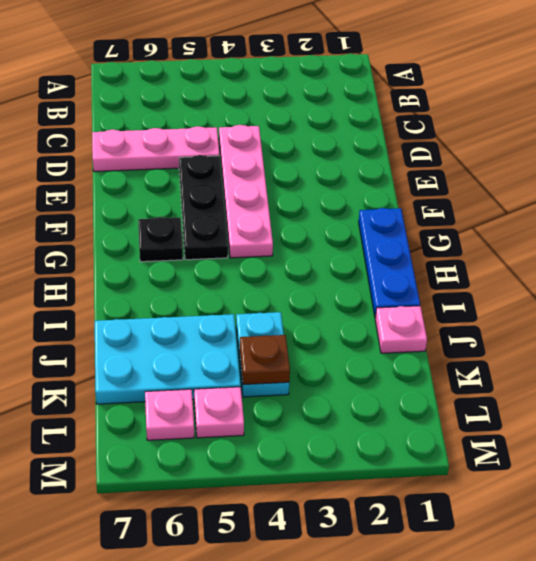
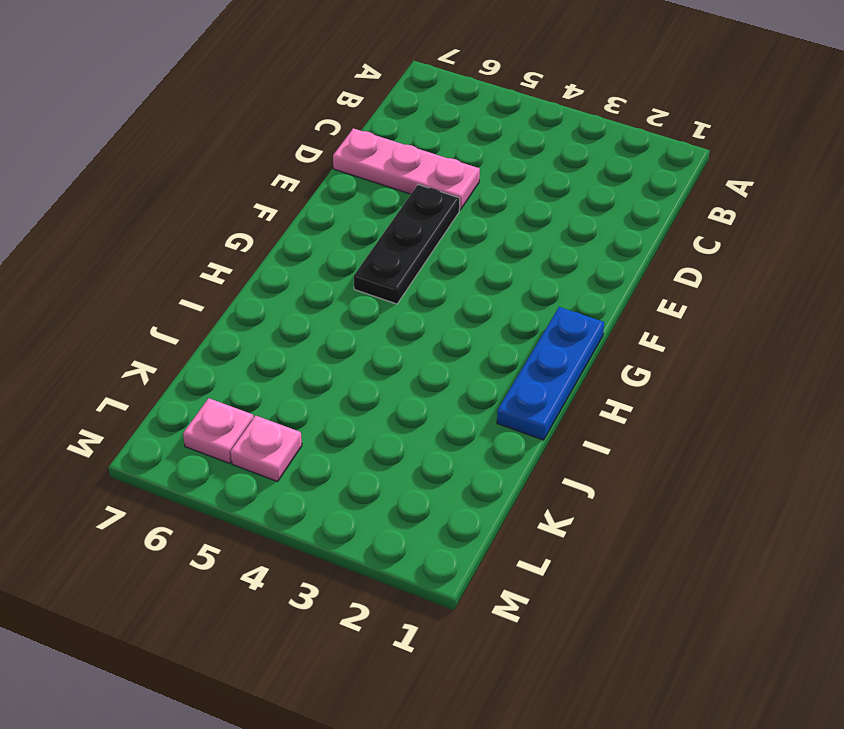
none -> pink 1x4 plate [219,125,273,258]
none -> black 1x1 plate [138,217,183,262]

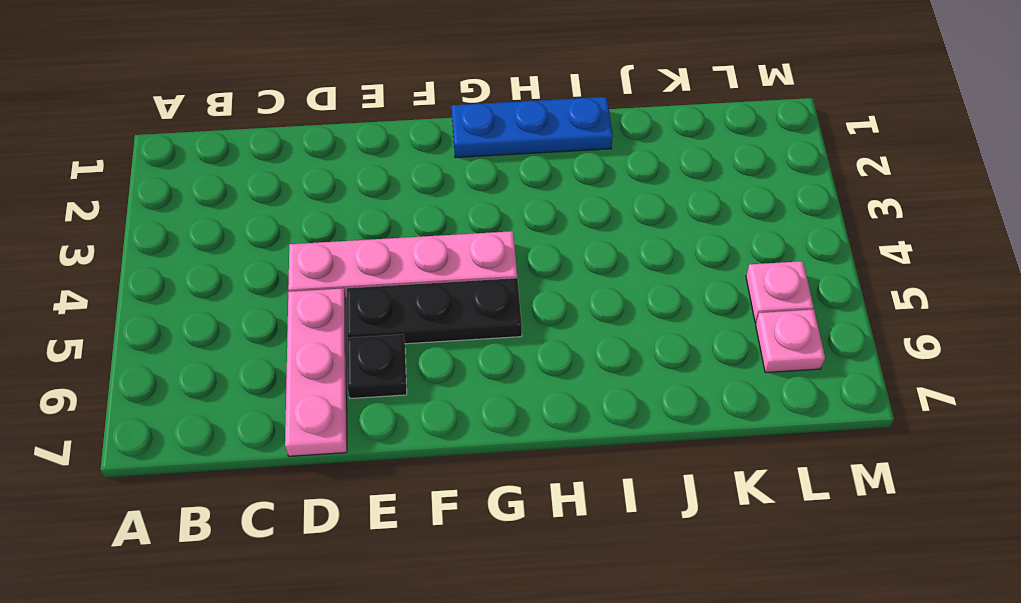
black 1x1 plate [347,334,407,398] -> black 1x1 plate moved to [138,217,183,262]
none -> pink 1x1 plate [375,306,427,353]
none -> cyan 1x2 plate [236,312,289,397]

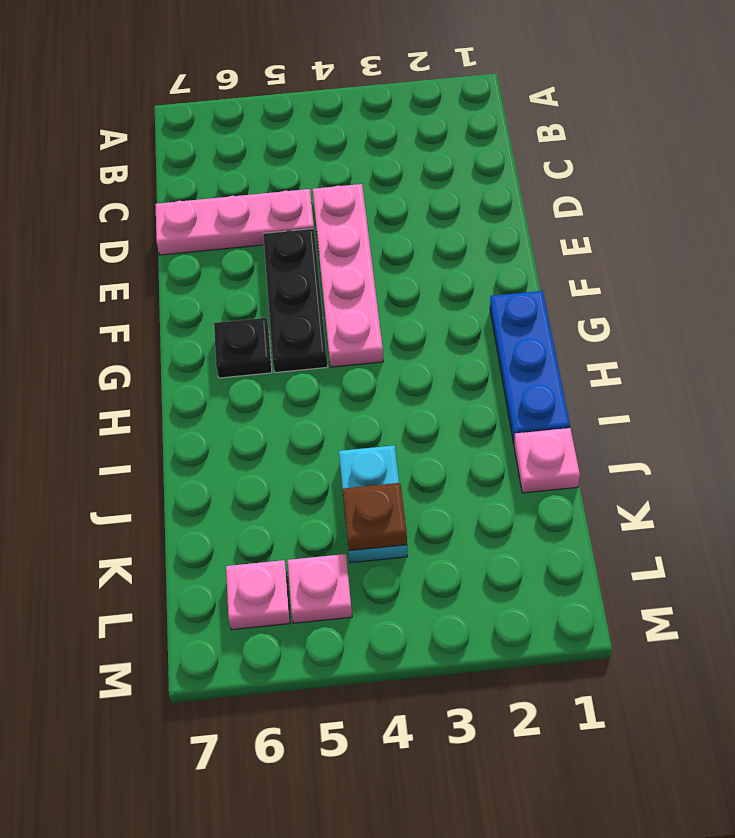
none -> cyan 2x3 plate [95,314,241,404]

